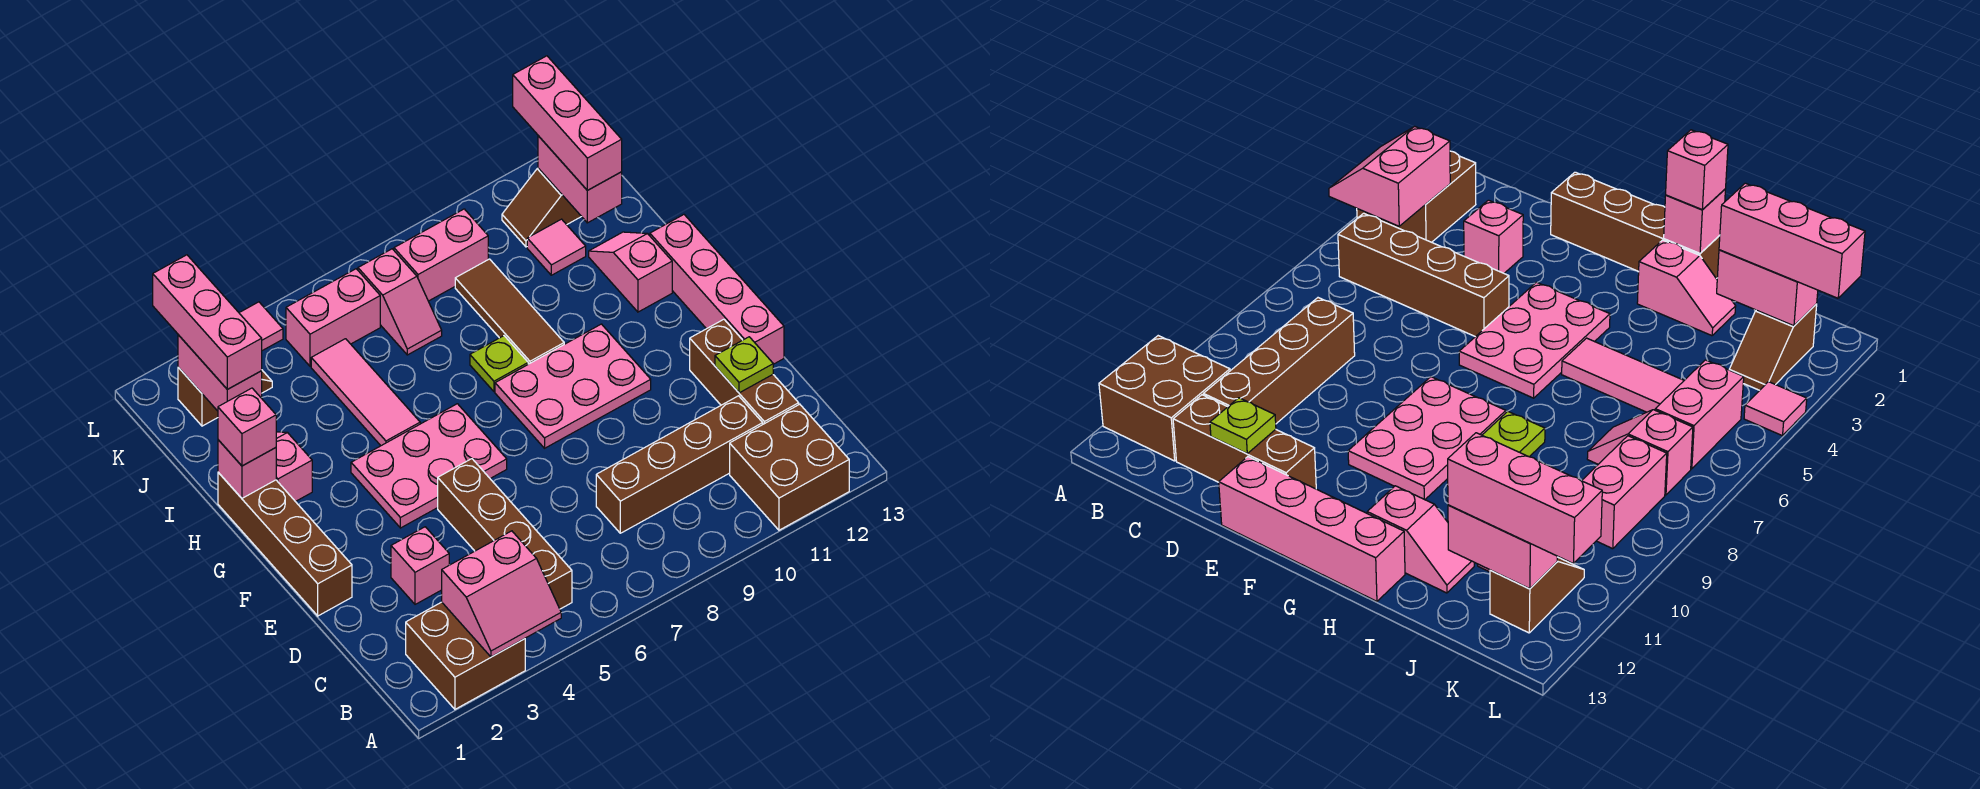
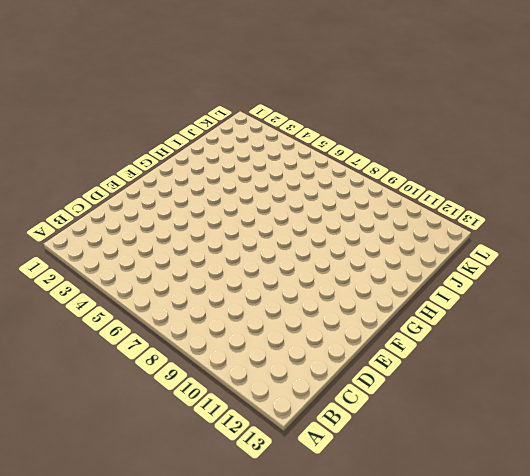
none -> brown 2x2 brick [406,602,525,709]
none -> brown 2x2 brick [730,404,849,530]
none -> brown 1x4 brick [438,459,572,609]
none -> brown 1x4 brick [596,396,763,533]

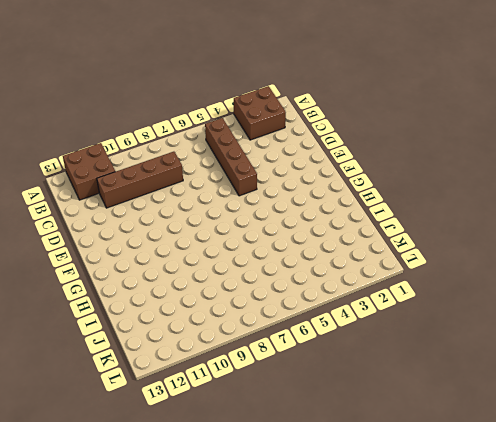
none -> brown 1x3 brick [690,319,799,424]
none -> pink 1x1 brick [391,527,449,604]
none -> brown 1x4 brick [218,472,352,616]
none -> pink 1x4 brick [650,215,784,364]

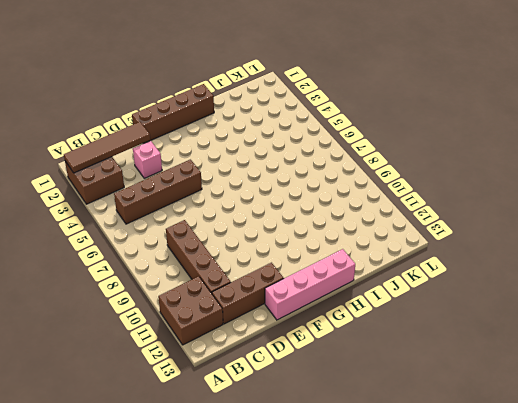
brown 1x4 tile [64,122,150,173] -> none
none -> pink 2x3 plate [351,404,507,528]
none -> pink 2x3 plate [495,324,651,448]
none -> pink 1x2 slope [276,432,312,502]
none -> pink 1x3 tile [311,339,420,446]

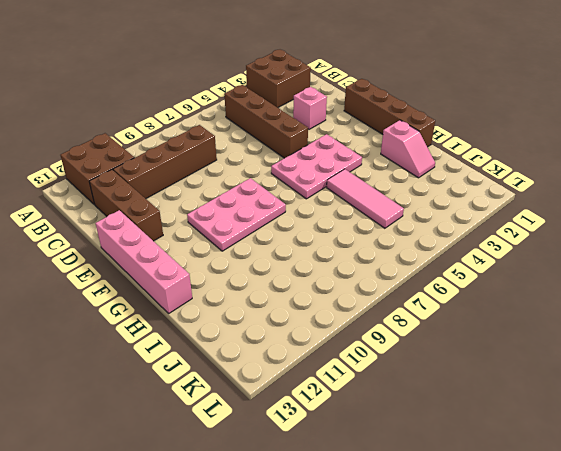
none -> lime 1x1 plate [470,336,528,392]
none -> brown 1x3 tile [455,259,564,364]
none -> pink 1x2 slope [589,232,672,312]
none -> pink 1x2 slope [358,249,442,355]

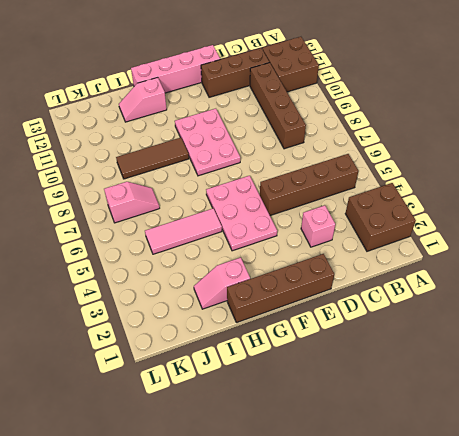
none -> lime 1x1 plate [470,336,528,392]
none -> pink 1x1 tile [527,219,586,275]
none -> brown 1x2 slope [178,367,272,426]
none -> pink 1x2 brick [286,269,380,366]

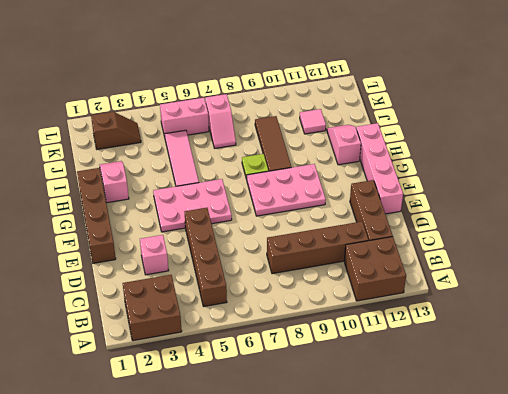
none -> pink 1x2 brick [394,209,488,301]
none -> brown 1x2 slope [502,168,581,247]
none -> pink 1x1 tile [239,302,283,351]
none -> pink 2x2 slope [442,531,561,657]

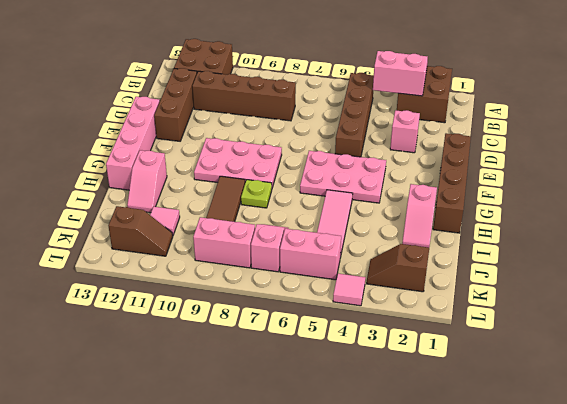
none -> lime 1x1 plate [715,337,773,393]
none -> pink 1x1 brick [218,440,276,498]
none -> pink 1x2 brick [178,335,262,411]
none -> pink 1x2 brick [538,136,622,223]

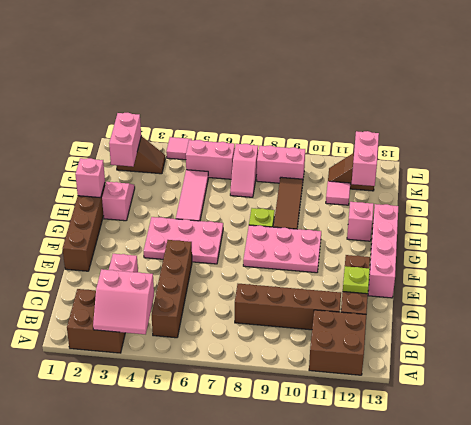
none -> pink 1x1 brick [218,388,276,466]
none -> pink 1x3 brick [153,255,262,389]
none -> pink 1x3 brick [513,56,622,190]

